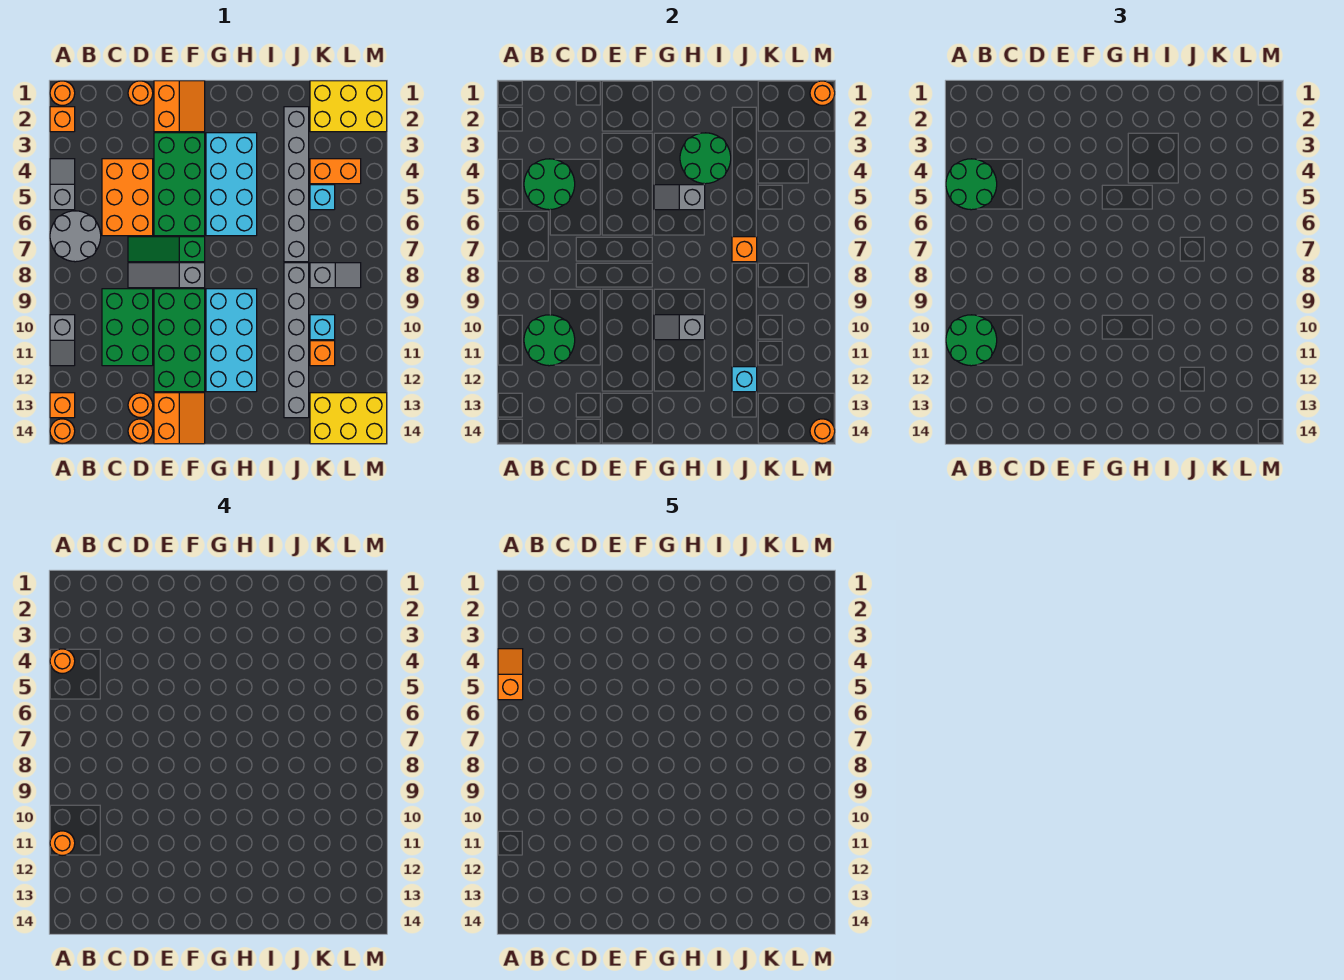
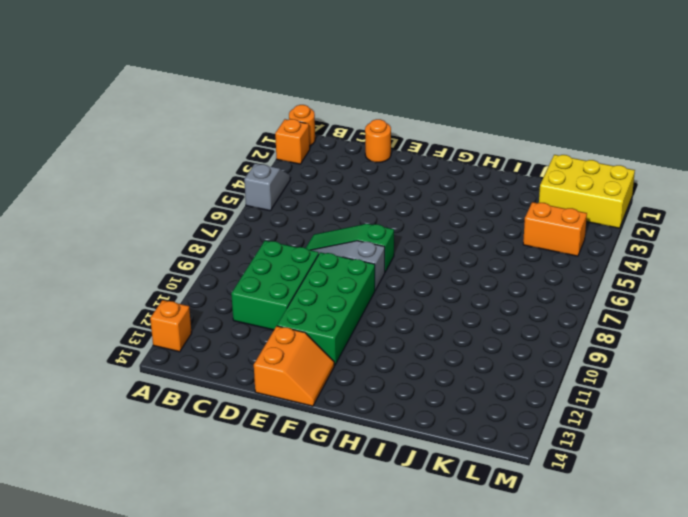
none -> grey 2x2 round brick [50,211,101,262]
none -> grey 1x2 slope [50,315,75,366]
none -> orange 1x1 round brick [50,419,75,444]
none -> orange 2x3 brick [102,159,153,236]

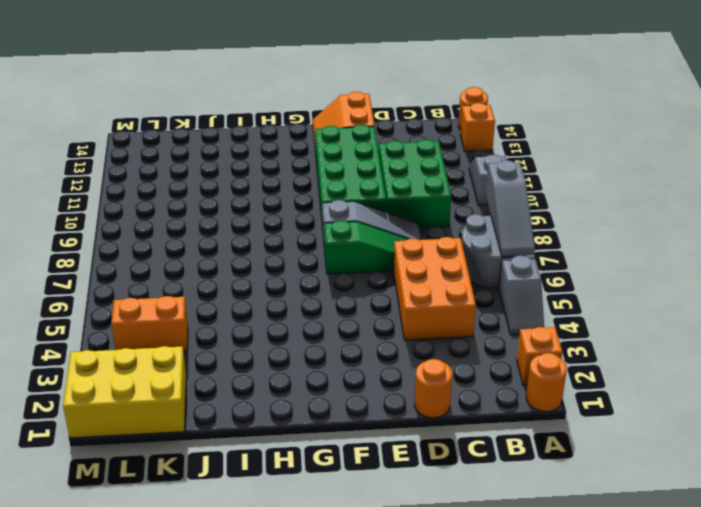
grey 1x3 slope [486,160,535,257] -> none
none -> orange 1x1 round brick [128,393,153,418]
none -> orange 1x1 round brick [128,419,153,444]
none -> orange 2x2 slope [154,81,205,132]
none -> green 2x4 brick [154,133,205,236]

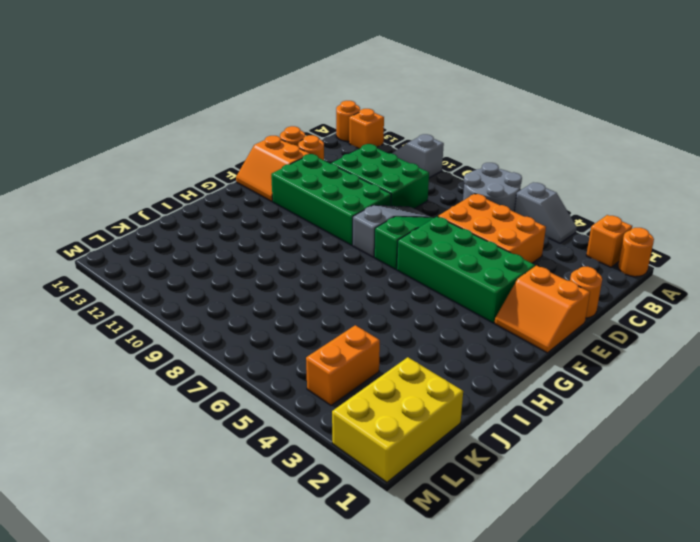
none -> cyan 2x4 brick [206,133,257,236]
none -> cyan 2x4 brick [206,289,257,392]
none -> grey 1x6 brick [284,107,309,262]
none -> grey 1x6 brick [284,263,309,418]

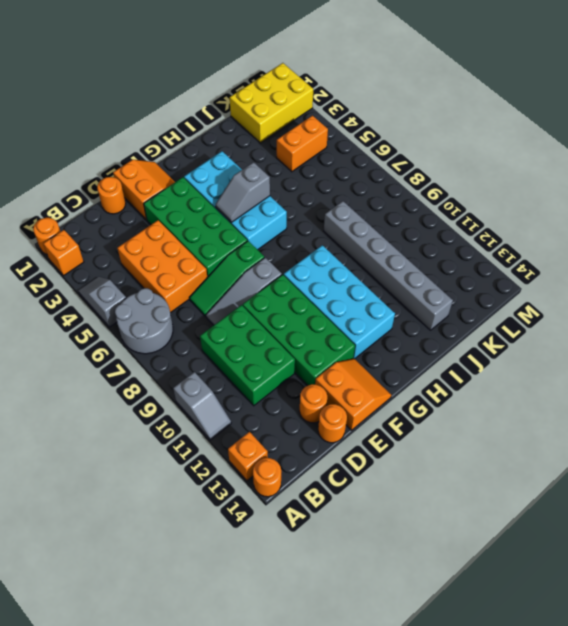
none -> grey 1x6 brick [284,107,309,262]
none -> cyan 1x1 brick [310,185,335,210]
none -> grey 1x2 slope [310,263,361,288]
none -> cyan 1x1 brick [310,315,335,340]

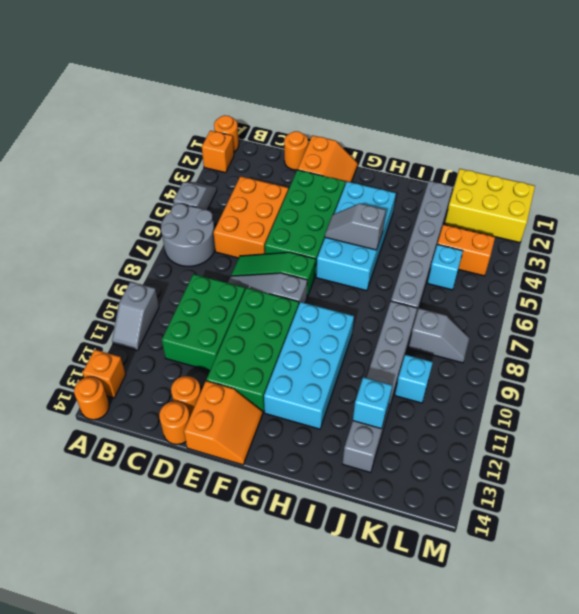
none -> orange 1x1 brick [310,341,335,366]
none -> yellow 2x3 brick [310,393,387,444]
none -> green 2x2 round brick [524,159,575,210]
none -> green 2x2 round brick [524,315,575,366]

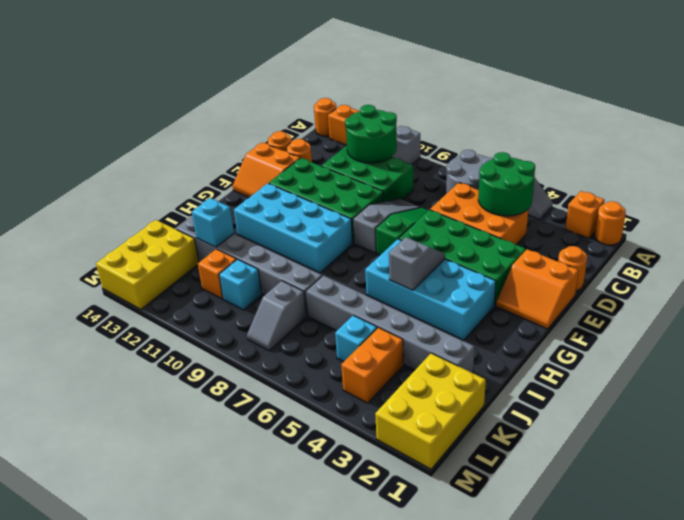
none -> grey 1x2 slope [654,315,705,340]
none -> green 2x2 round brick [680,133,731,184]
none -> orange 1x1 brick [732,237,757,262]
none -> orange 1x1 round brick [810,81,835,106]

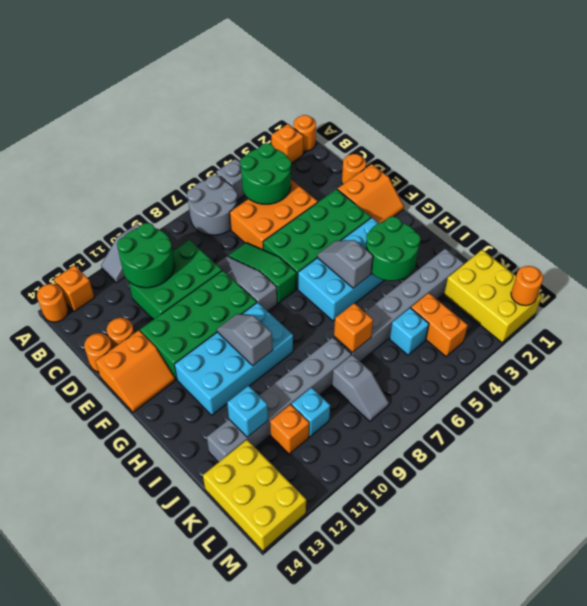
none -> orange 1x1 round brick [810,419,835,444]
none -> green 2x2 round brick [946,159,997,210]
none -> green 2x2 round brick [946,315,997,366]
none -> orange 1x1 round brick [50,649,75,674]

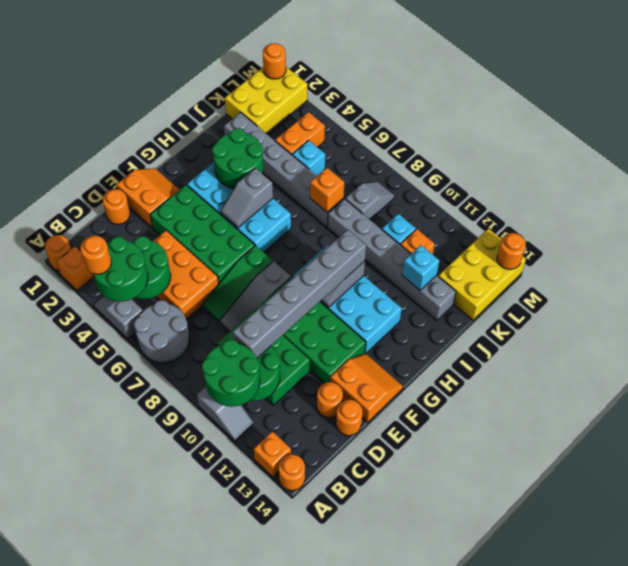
grey 1x6 brick [233,230,366,358] -> none
none -> orange 1x1 round brick [50,831,75,856]
none -> orange 1x2 slope [498,649,523,700]

